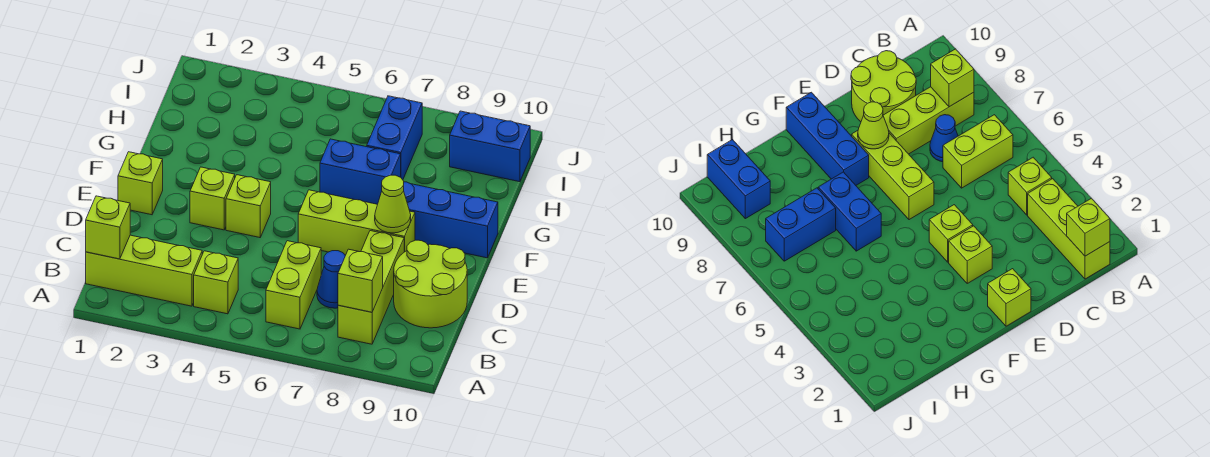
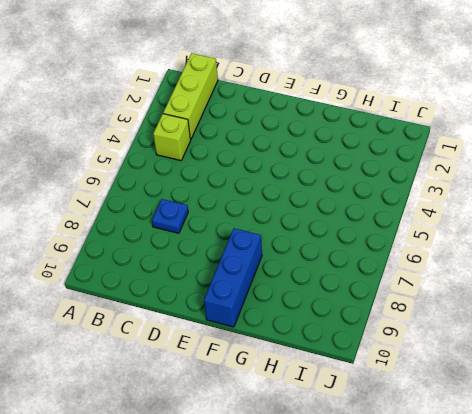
blue 1x1 plate [152,199,188,233] -> blue 1x1 cone [317,251,345,308]
none -> lime 1x2 brick [266,241,321,329]
none -> lime 1x3 brick [338,231,404,344]
none -> lime 2x2 round brick [394,240,467,328]

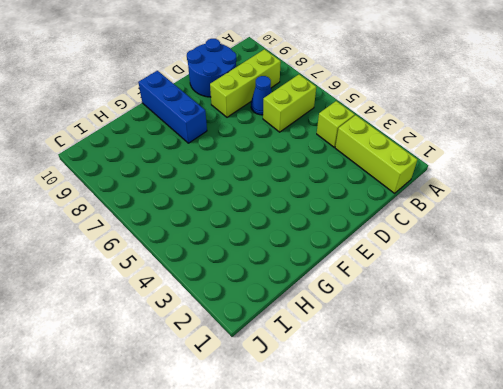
blue 2x2 round brick [187,39,236,97] -> lime 2x2 round brick [394,240,467,328]
none -> lime 1x1 brick [118,152,163,215]
none -> lime 1x1 brick [190,167,235,230]
none -> lime 1x1 brick [226,175,271,238]

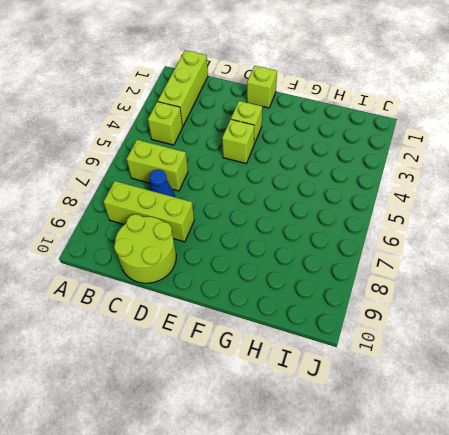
none -> lime 1x3 brick [298,190,415,255]
none -> blue 1x3 brick [404,182,498,258]
none -> blue 1x2 brick [320,139,401,204]

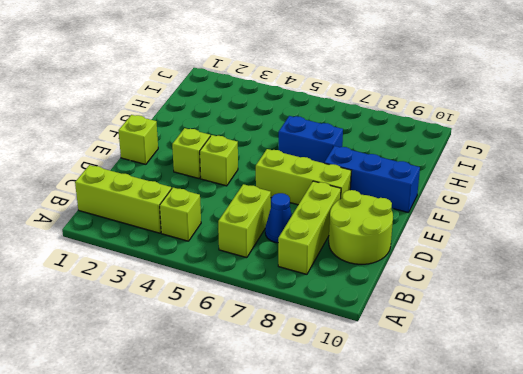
none -> blue 1x2 brick [367,96,422,180]
none -> blue 1x2 brick [450,111,530,182]
none -> lime 1x1 brick [86,196,130,259]

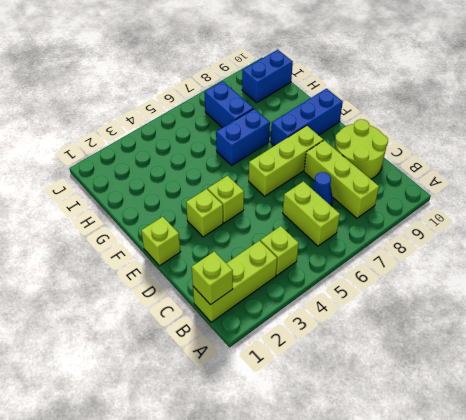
none -> lime 1x1 brick [338,249,383,312]
none -> lime 1x1 cone [375,175,411,233]

